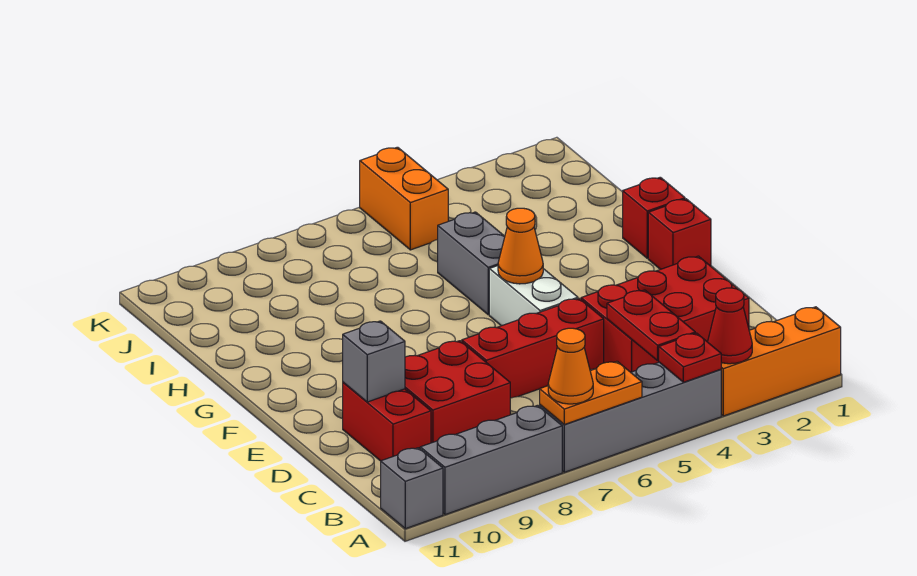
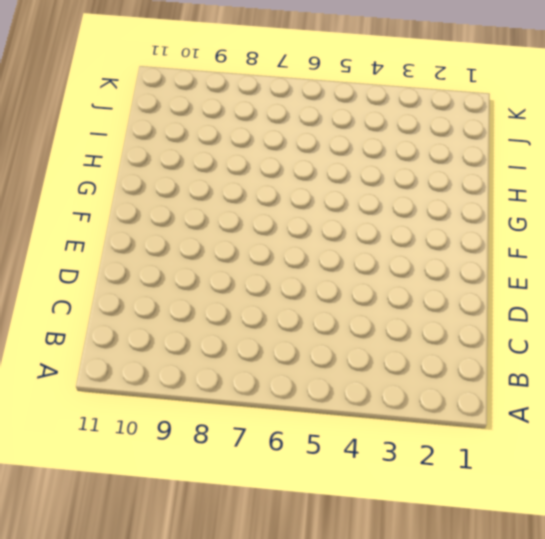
none -> orange 1x3 brick [721,307,841,416]
none -> grey 1x4 brick [540,362,721,472]
none -> grey 1x3 brick [420,405,562,515]

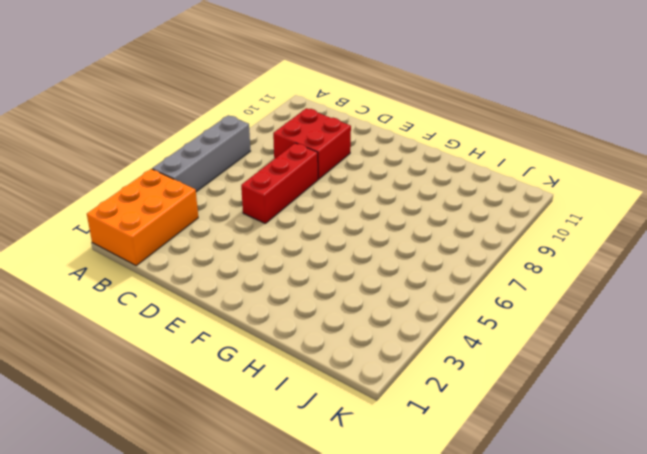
orange 2x3 brick [87,169,198,266] -> orange 1x3 brick [721,307,841,416]
none -> grey 1x3 brick [420,405,562,515]
none -> grey 1x1 brick [381,448,443,529]
none -> red 2x3 brick [581,256,749,372]

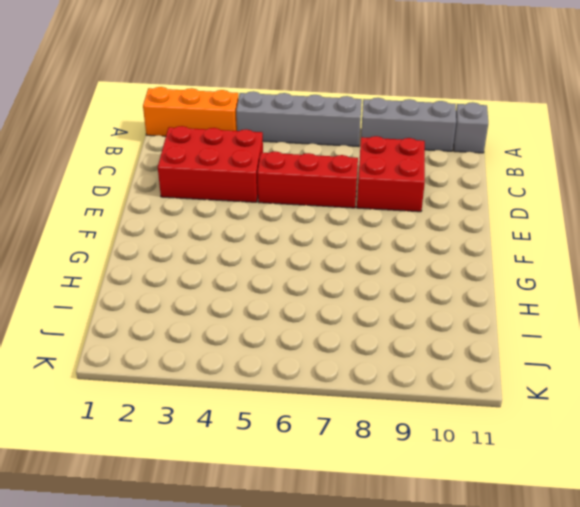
none -> red 1x2 brick [343,382,431,461]
none -> white 1x2 brick [489,266,578,326]
none -> red 1x1 brick [648,199,711,269]

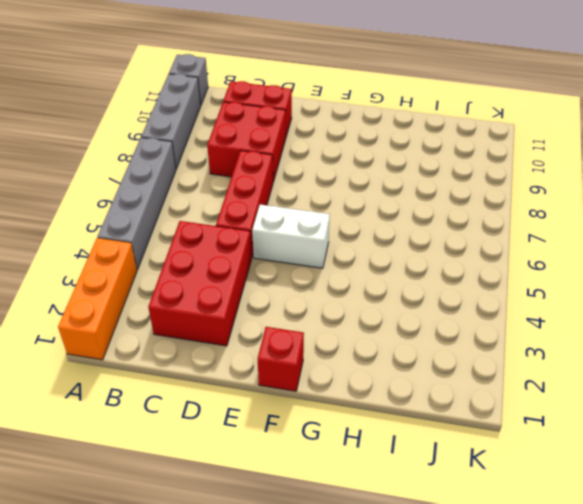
none -> red 1x1 brick [623,177,685,258]
none -> grey 1x2 brick [438,212,505,315]
none -> orange 1x2 brick [360,147,448,250]

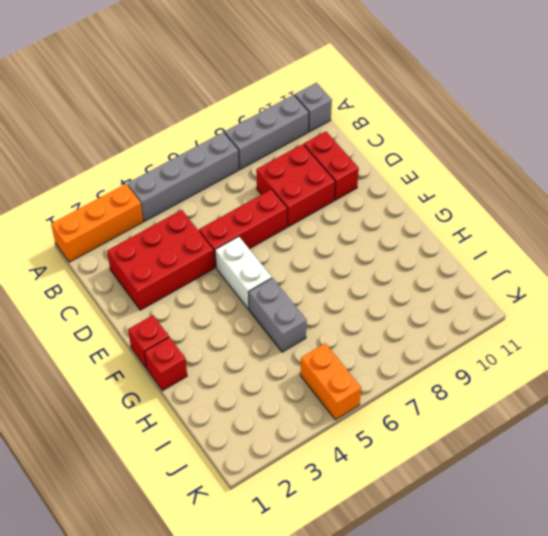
none -> red 1x1 cone [708,288,752,364]
none -> red 1x1 plate [659,333,721,382]
none -> orange 1x2 plate [540,361,642,425]

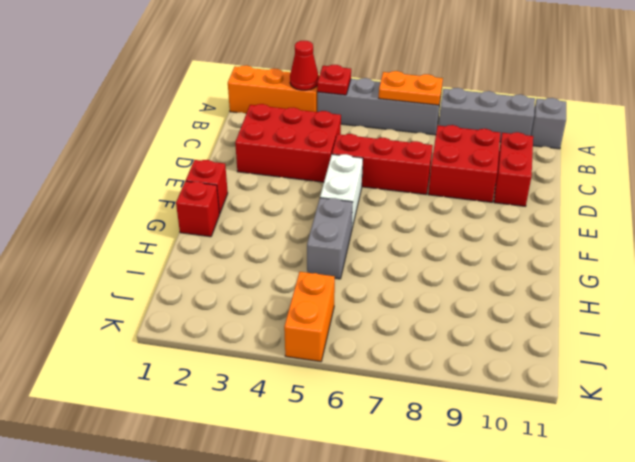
none -> red 1x2 plate [607,290,695,361]
none -> grey 1x1 brick [343,321,405,402]
none -> orange 1x1 cone [498,208,543,284]

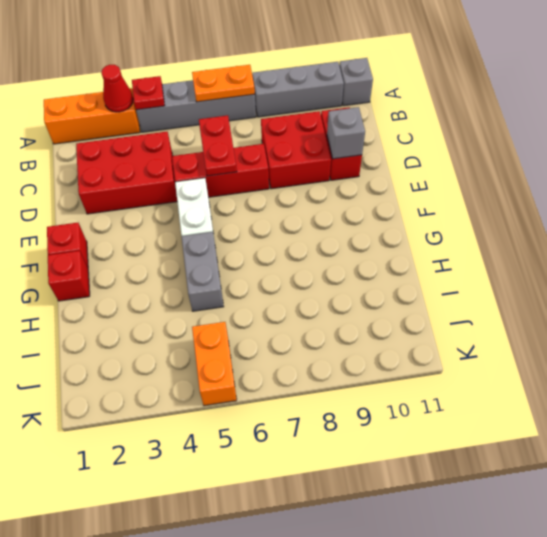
red 1x2 plate [199,115,237,176] -> red 1x2 plate moved to [607,290,695,361]
none -> orange 1x1 cone [498,208,543,284]
none -> orange 1x1 cone [548,328,593,404]

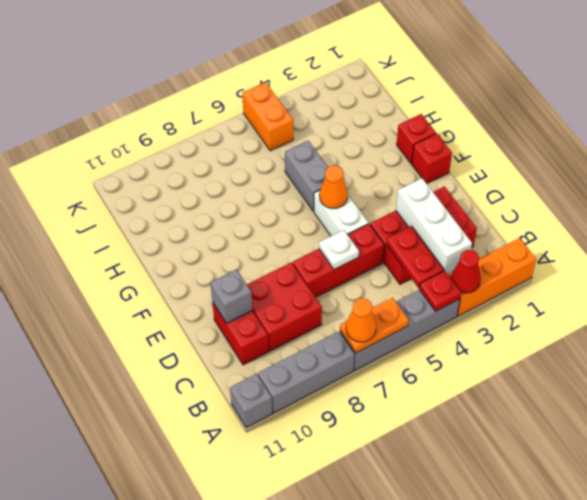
white 1x3 brick [396,178,472,273] -> none
white 1x1 plate [319,230,359,269] -> none

